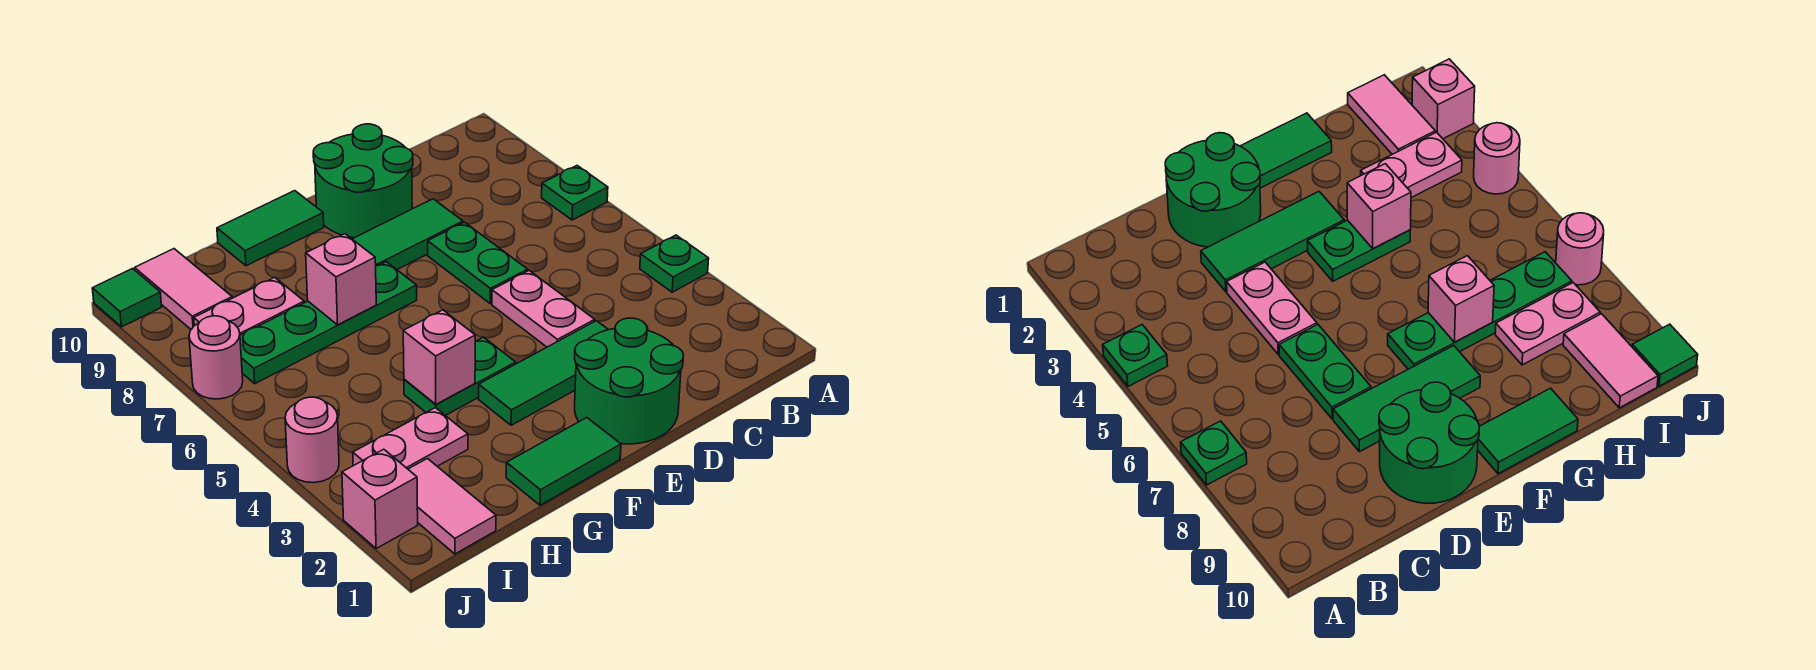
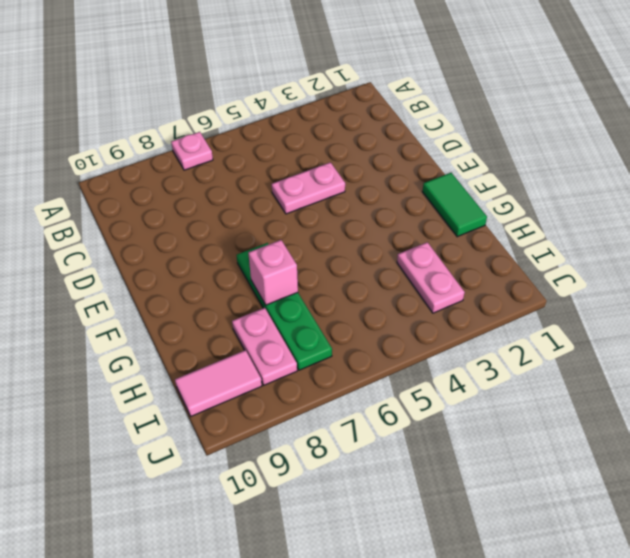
pink 1x1 plate [171,132,213,170] -> green 1x1 plate [542,166,608,220]
none -> green 1x1 plate [640,235,709,292]
none -> green 2x2 round brick [575,318,683,444]
none -> green 1x3 tile [479,321,608,425]

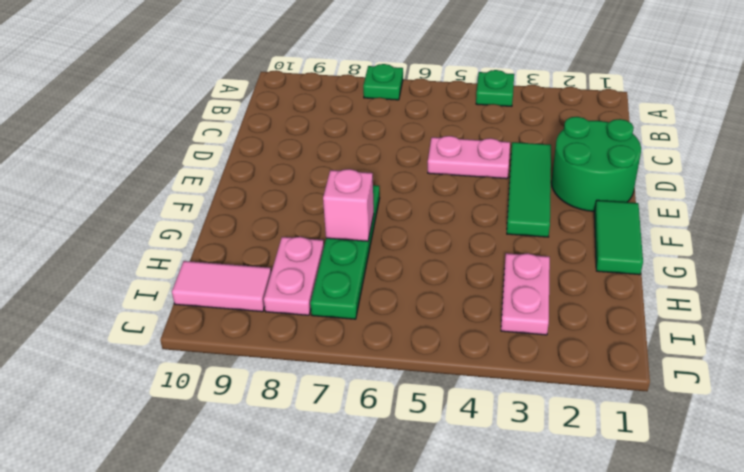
none -> green 1x2 plate [428,222,528,304]
none -> green 1x3 tile [353,199,463,269]
none -> green 2x2 round brick [313,124,413,238]

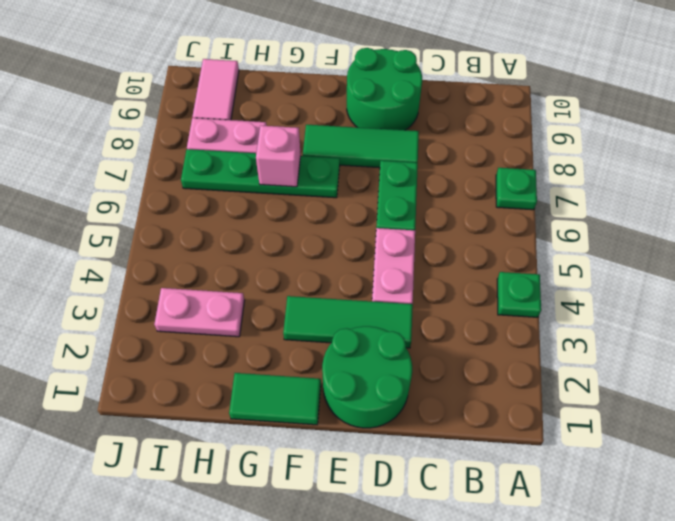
none -> green 1x2 plate [404,337,516,415]
none -> green 1x2 tile [217,191,324,266]
none -> pink 1x2 tile [408,459,496,554]

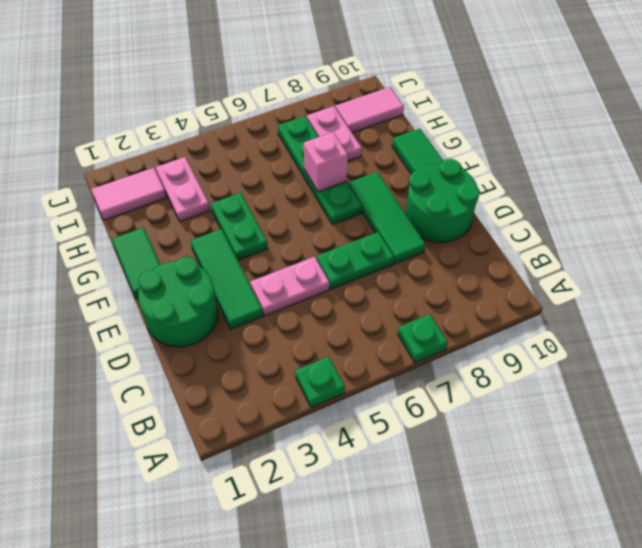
none -> pink 1x1 brick [342,449,418,549]
none -> pink 1x1 round brick [285,397,339,483]
none -> pink 1x1 round brick [189,316,243,399]

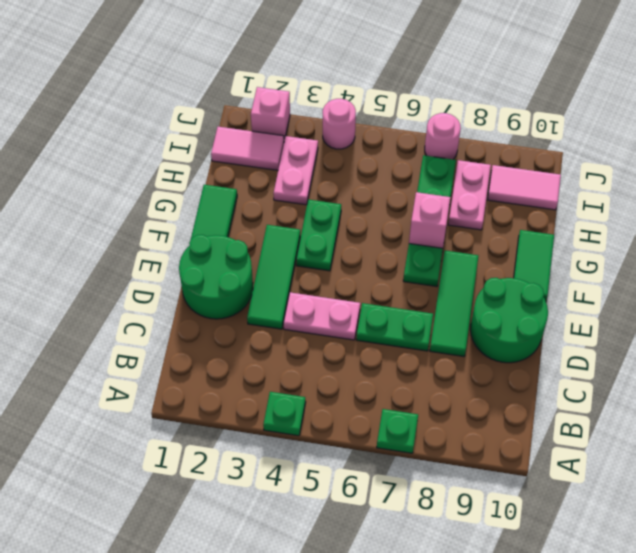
none -> green 1x1 tile [92,269,162,327]
none -> pink 1x1 brick [403,310,476,404]

